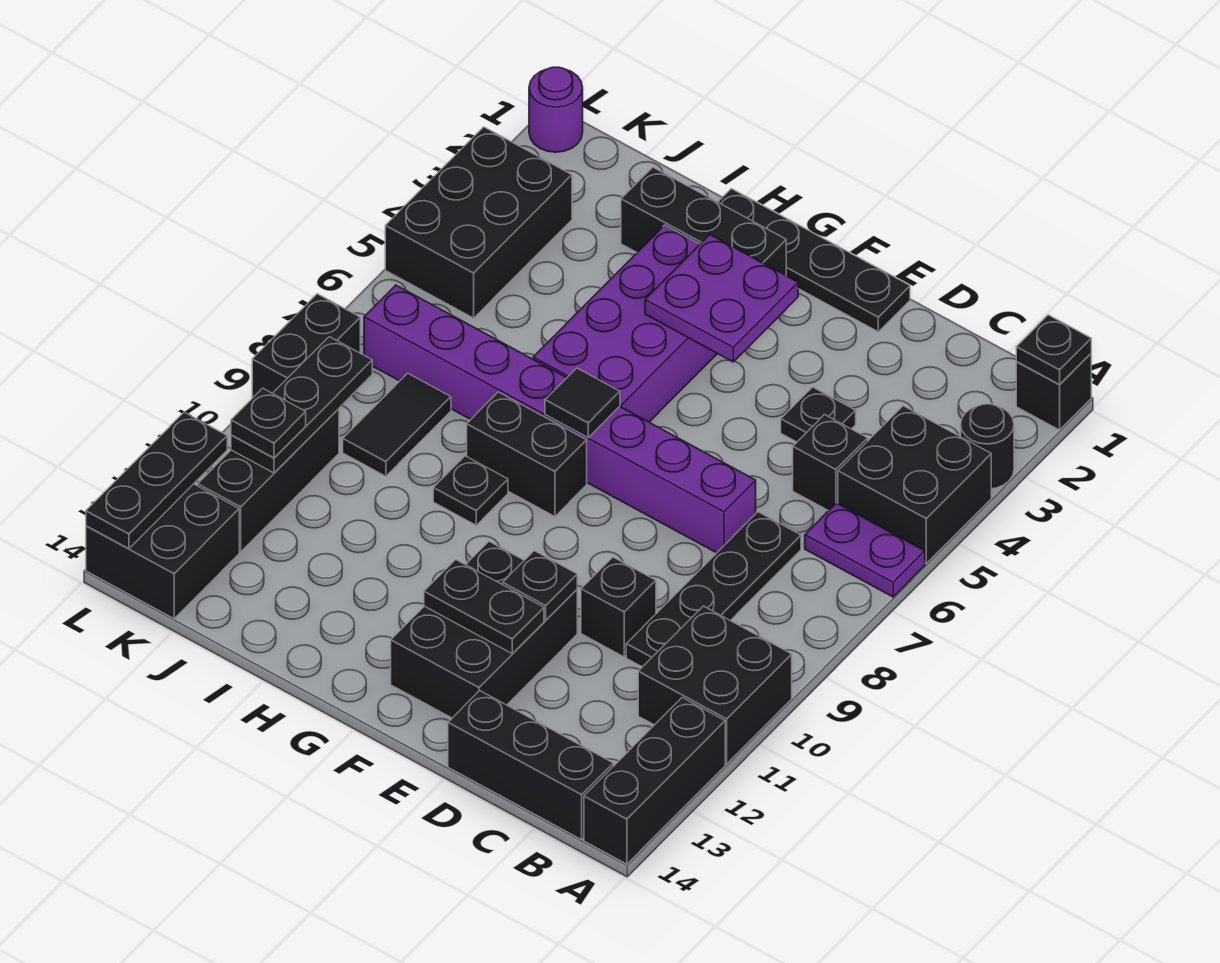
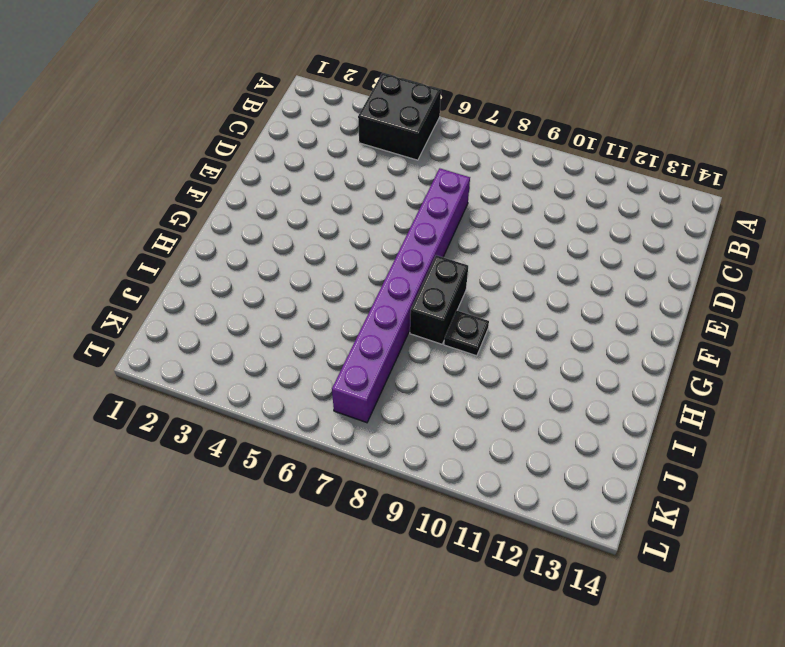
none -> black 1x1 brick [1016,354,1091,430]
none -> black 1x1 round brick [961,404,1014,489]
none -> purple 1x2 plate [805,503,925,597]
none -> black 2x2 brick [638,606,792,764]

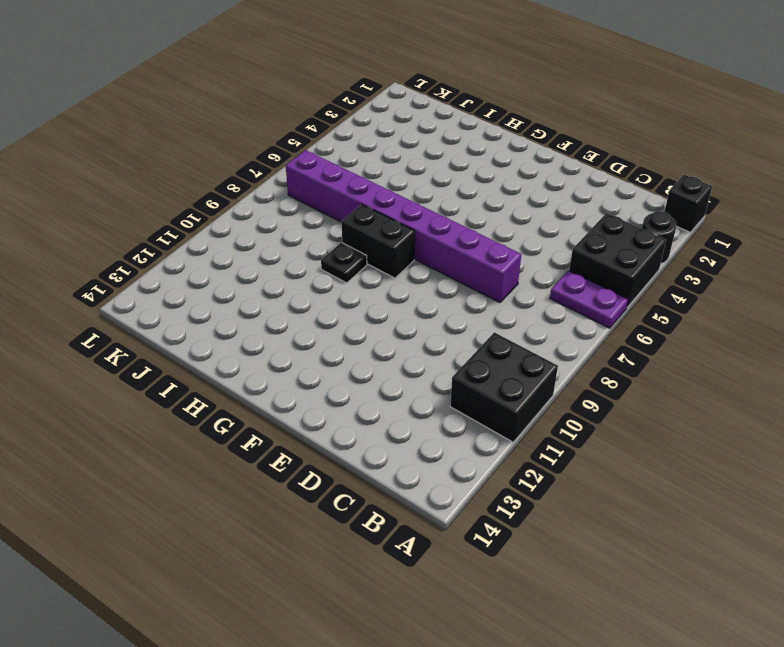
none -> black 1x3 brick [584,698,725,864]
none -> black 1x3 brick [448,691,613,840]
none -> black 1x1 brick [793,415,868,511]
none -> black 1x4 plate [626,512,801,667]

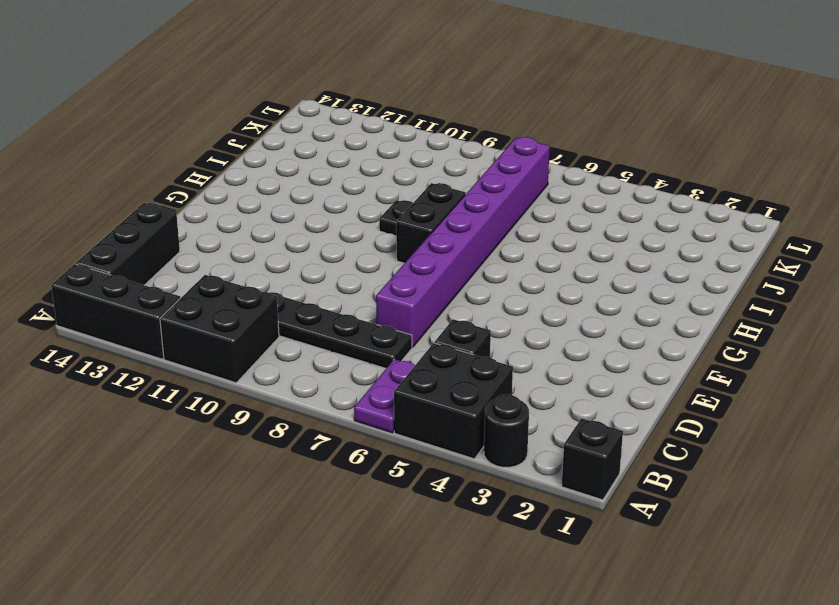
none -> black 1x1 plate [781,387,856,442]
none -> black 1x1 brick [581,557,656,657]
none -> black 1x4 plate [718,189,910,332]
none -> black 2x3 brick [391,542,577,718]

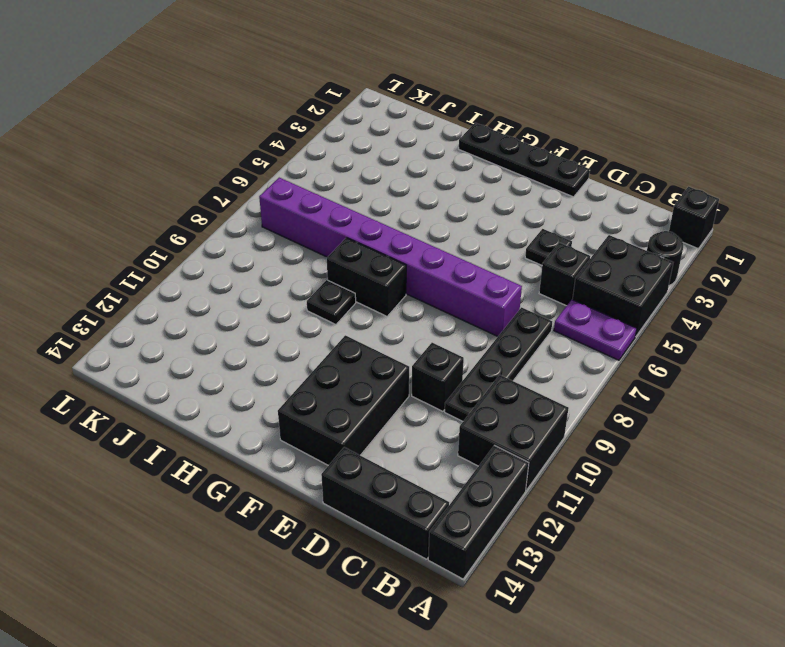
none -> black 1x3 brick [621,167,786,275]
none -> purple 2x4 brick [533,225,717,422]
none -> black 1x2 tile [343,373,451,476]
none -> black 2x3 brick [385,127,572,318]

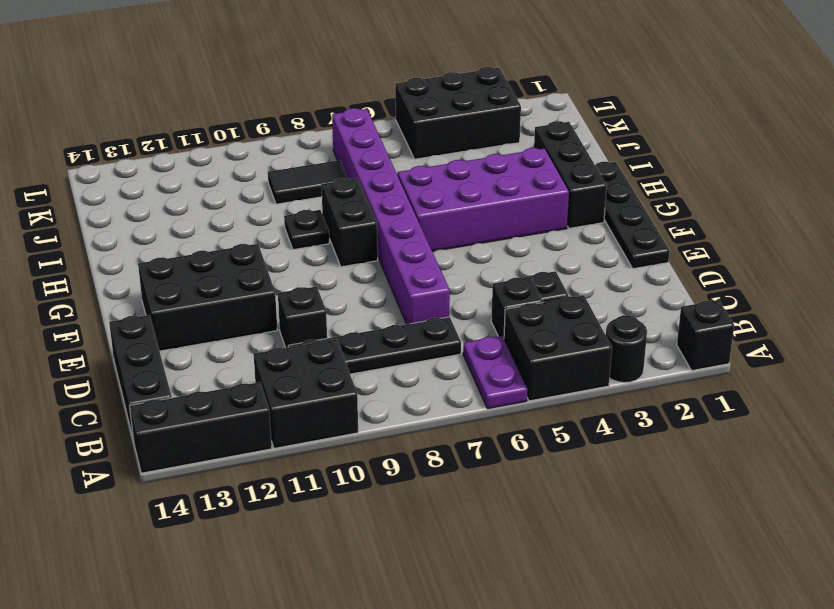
none -> black 1x3 brick [198,409,339,552]
none -> black 2x2 brick [86,484,239,619]
none -> purple 1x1 round brick [529,67,583,152]
none -> black 1x2 brick [252,294,360,398]

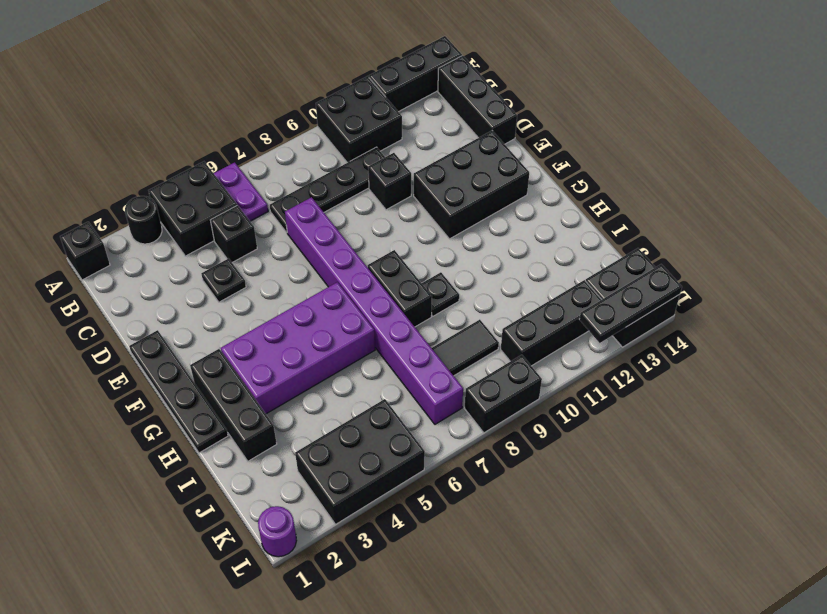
none -> black 1x1 plate [1016,315,1091,384]
none -> black 1x1 plate [503,551,577,620]
none -> black 1x2 plate [424,560,544,653]
none -> purple 2x2 plate [645,235,798,362]

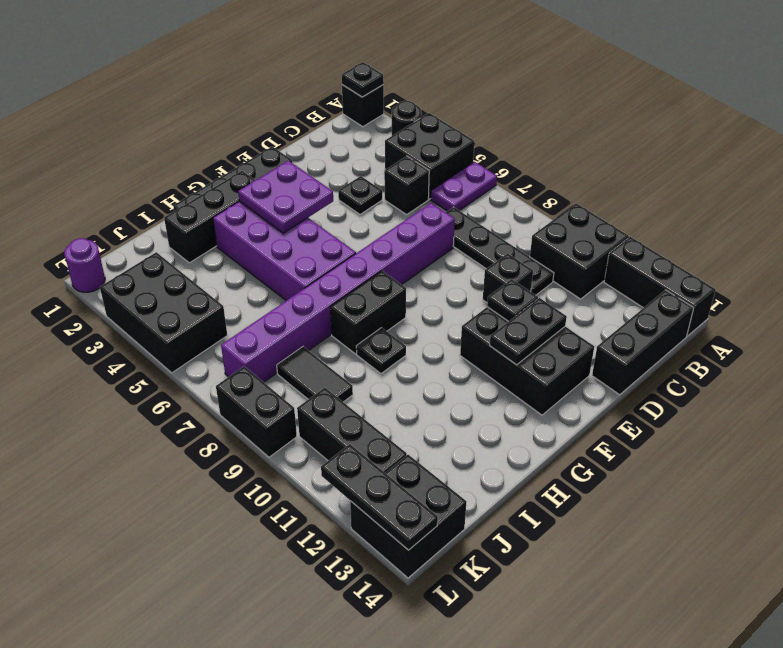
none -> black 1x1 tile [545,368,620,437]
none -> black 1x3 plate [231,337,372,473]
none -> black 1x1 plate [231,388,306,458]

